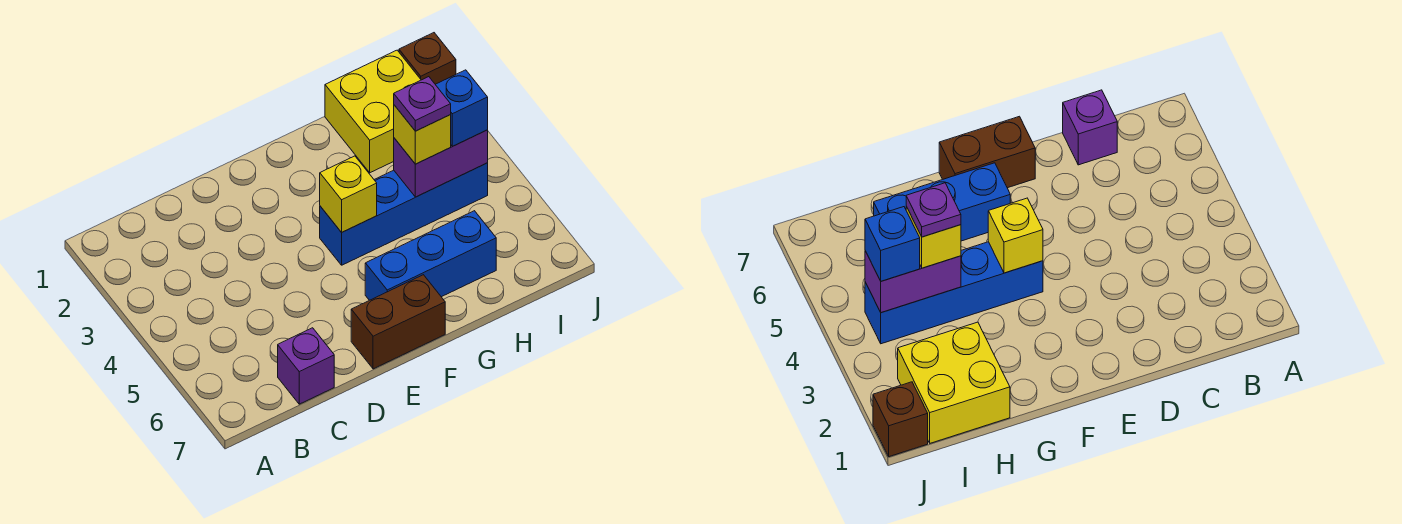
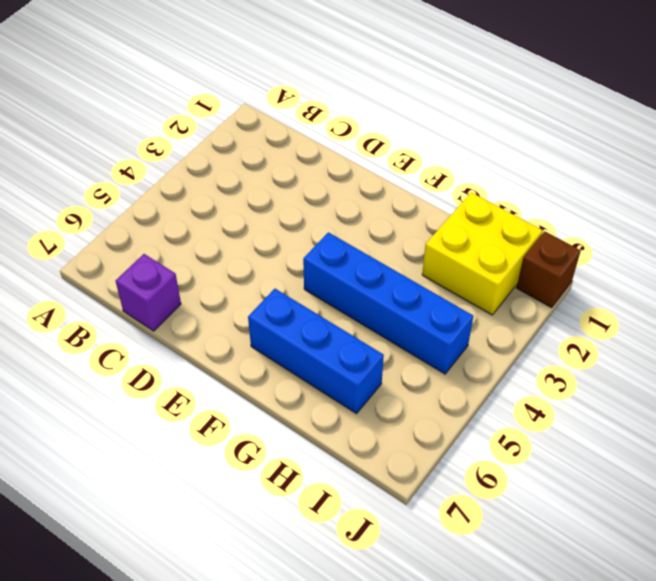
none -> brown 1x2 brick [351,275,445,369]
none -> yellow 1x1 brick [320,156,377,232]

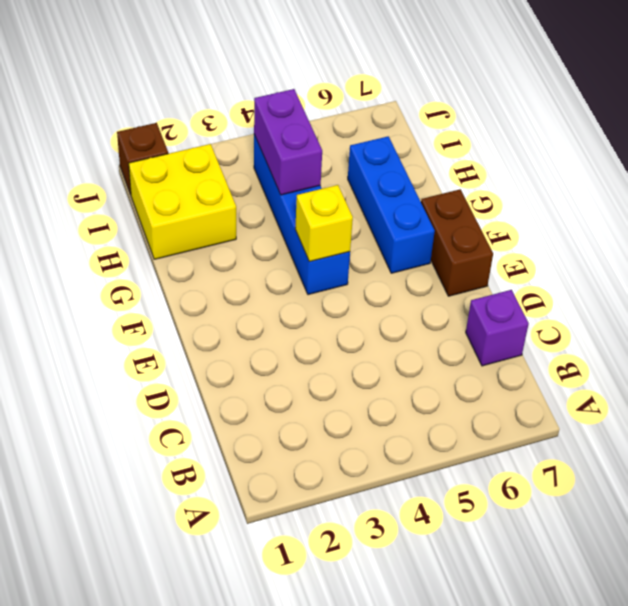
none -> yellow 1x1 brick [394,105,451,164]
none -> blue 1x1 brick [435,70,488,146]

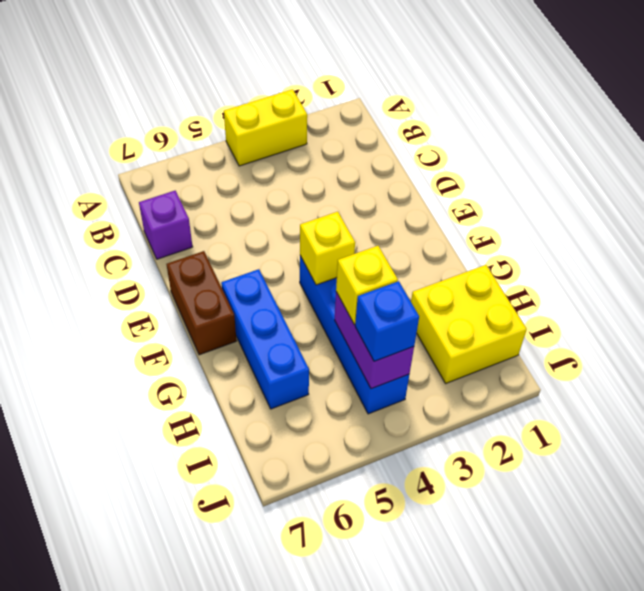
yellow 1x2 brick [224,89,307,166] -> none
none -> brown 1x1 brick [399,33,456,84]
none -> purple 1x1 plate [394,77,451,131]

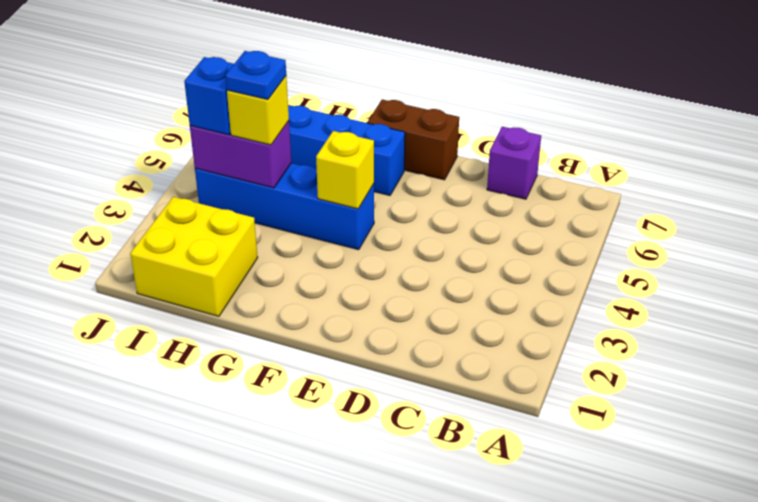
blue 1x1 plate [225,51,286,100] -> purple 1x1 plate [394,77,451,131]
none -> brown 1x1 brick [399,33,456,84]

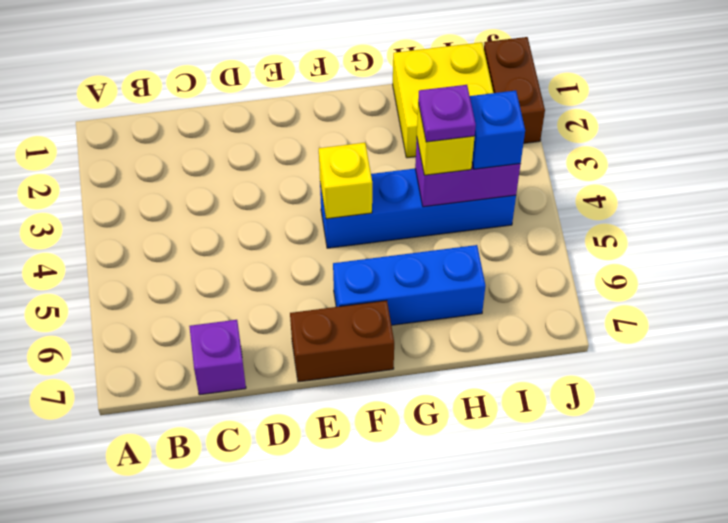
brown 1x2 brick [484,37,545,143] -> brown 1x1 brick [399,33,456,84]

